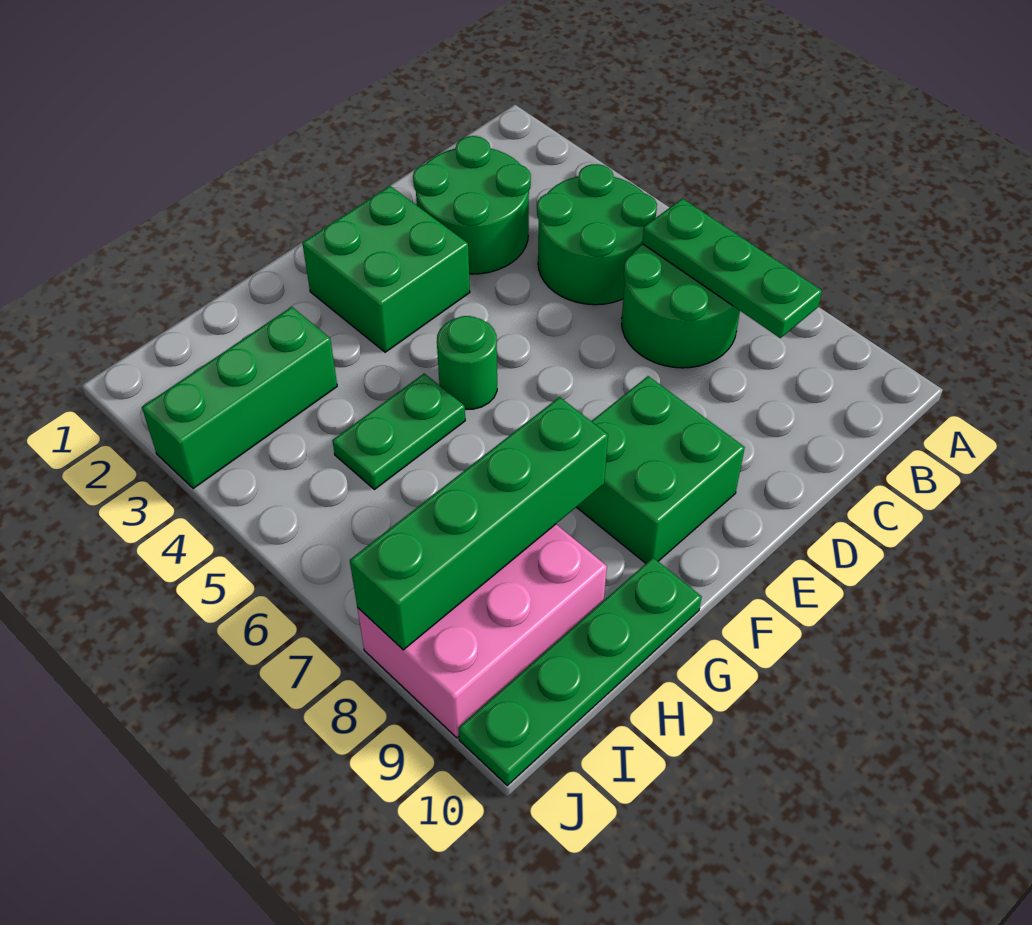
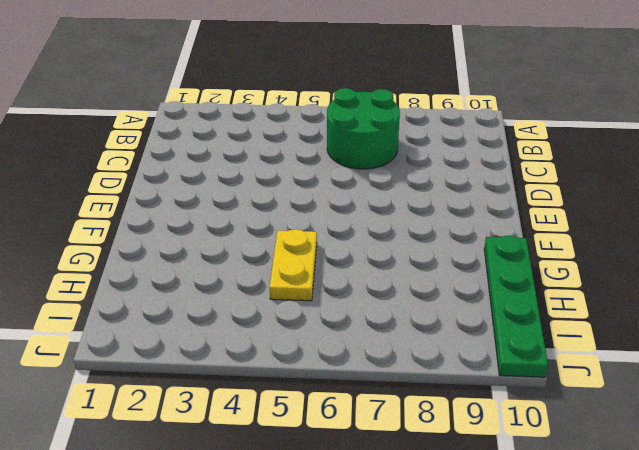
yellow 1x2 plate [269,229,317,301] -> green 1x2 plate [332,373,465,490]
none -> green 2x2 round brick [537,164,657,305]
none -> green 2x2 round brick [413,136,531,274]
none -> green 2x2 brick [302,186,470,352]

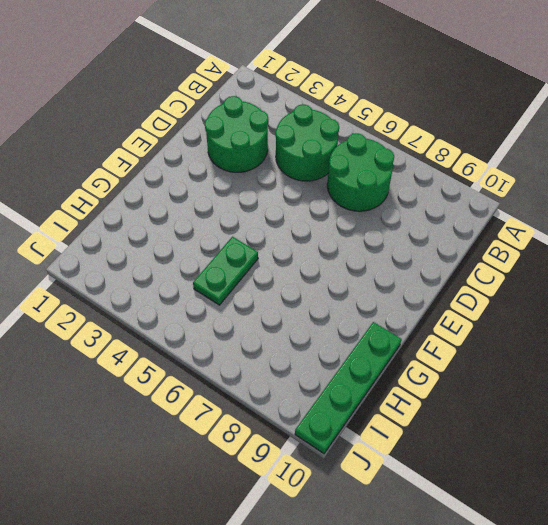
none -> green 2x2 brick [302,186,470,352]
none -> green 2x2 brick [577,376,745,563]
none -> green 1x1 round brick [437,316,497,409]

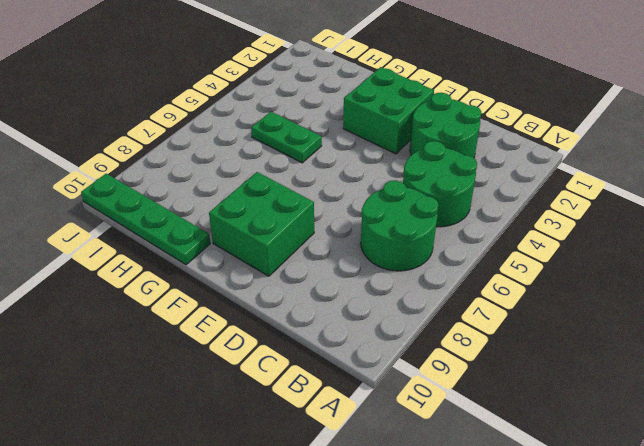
none -> green 1x1 round brick [437,316,497,409]
none -> green 1x3 brick [142,307,337,489]
none -> pink 2x3 brick [357,524,607,738]

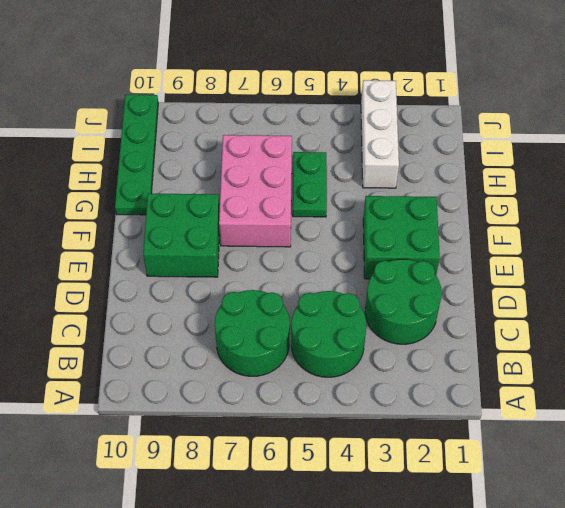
pink 2x3 brick [219,135,292,247] -> pink 2x3 brick moved to [357,524,607,738]
white 1x3 brick [361,80,399,188] -> green 1x3 brick [142,307,337,489]
none -> green 1x1 round brick [437,316,497,409]
none -> green 1x3 plate [642,199,822,338]
none -> green 1x4 brick [350,397,608,650]

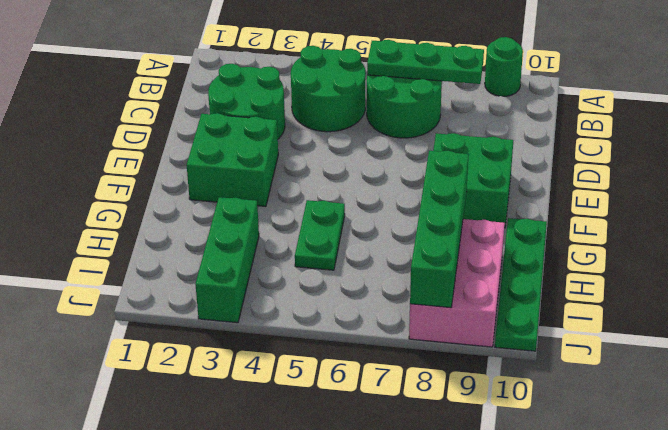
green 1x1 round brick [485,37,523,96] -> green 1x1 round brick moved to [437,316,497,409]

